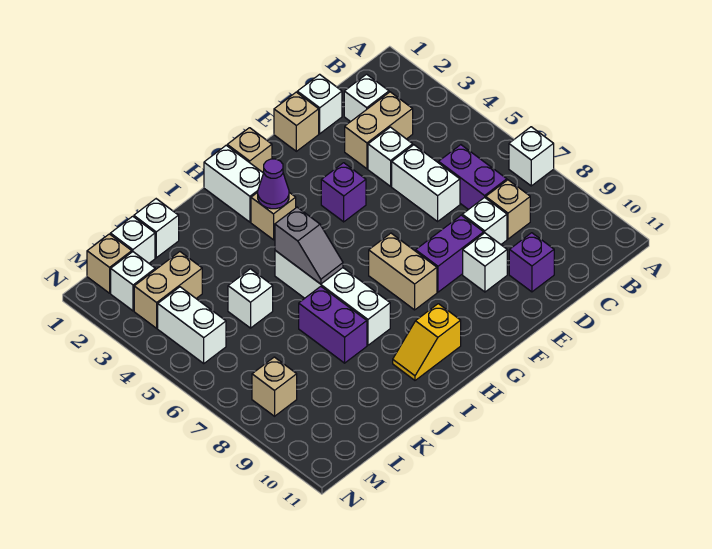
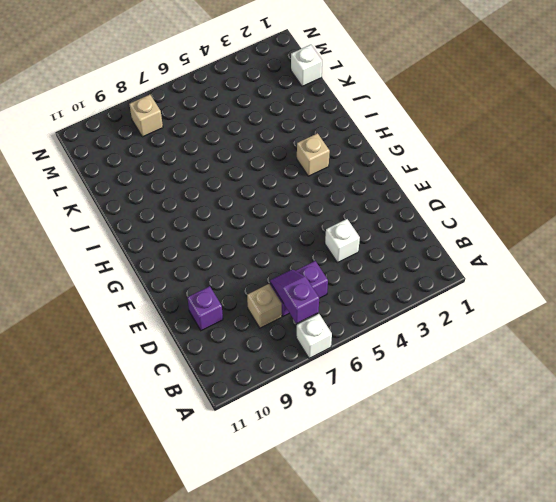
purple 1x2 slope [270,269,319,323] -> none
none -> white 1x1 brick [344,74,389,122]
none -> tan 1x2 brick [345,92,413,169]
none -> white 1x1 brick [297,74,342,134]
none -> white 1x2 brick [392,145,460,221]

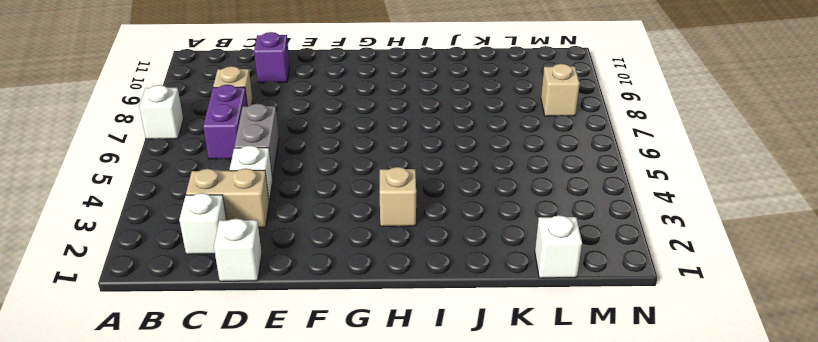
grey 1x2 brick [234,104,279,180] -> white 1x2 brick [392,145,460,221]
none -> white 1x1 brick [462,197,507,244]
none -> tan 1x1 brick [274,92,319,151]
none -> purple 1x2 brick [416,215,484,292]
none -> white 1x1 brick [463,233,507,292]

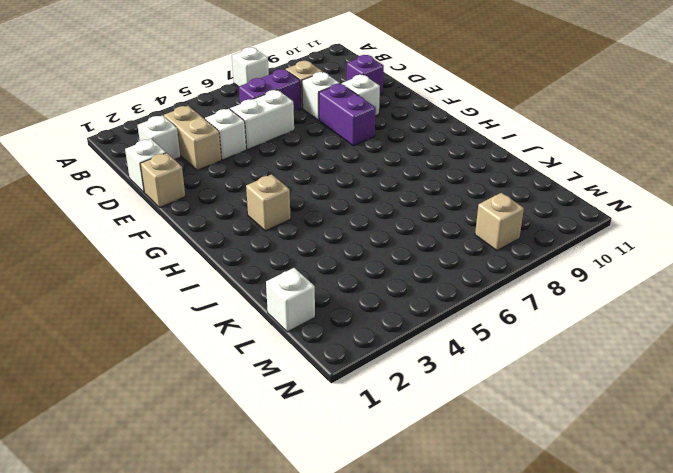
none -> purple 1x1 brick [321,163,366,222]
none -> tan 1x1 brick [227,128,272,173]
none -> tan 1x2 brick [369,233,437,310]
none -> white 1x2 brick [204,145,263,222]

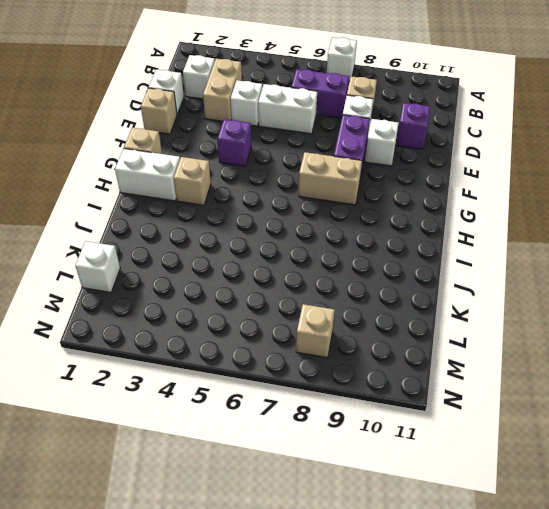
none -> yellow 1x2 slope [393,304,461,380]
none -> white 1x4 brick [275,250,390,345]
none -> purple 1x2 brick [299,286,367,363]
none -> white 1x1 brick [134,199,179,258]

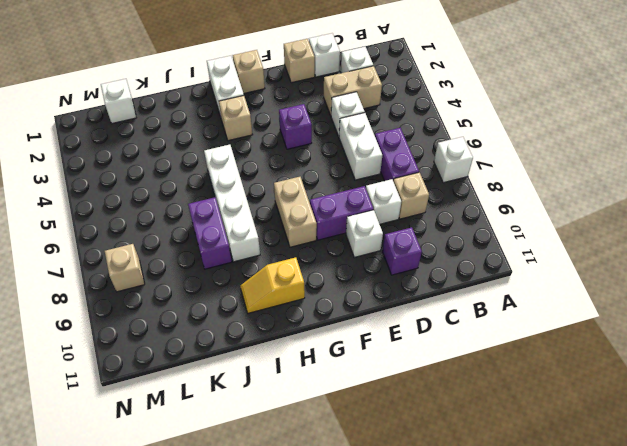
none -> white 1x1 brick [134,199,179,258]
none -> white 1x1 brick [228,269,273,328]
none -> tan 1x2 brick [134,252,202,328]
none -> tan 1x1 brick [87,234,132,293]

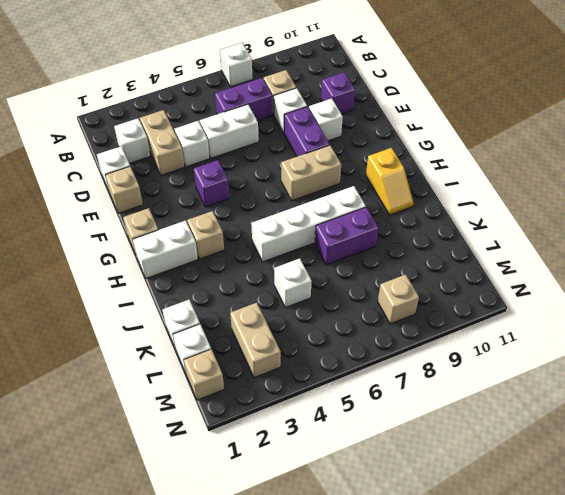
none -> white 1x1 brick [111,252,155,311]
none -> white 1x2 brick [158,287,226,363]
none -> purple 1x1 cone [258,159,289,209]
none -> grey 1x2 slope [275,207,343,284]

